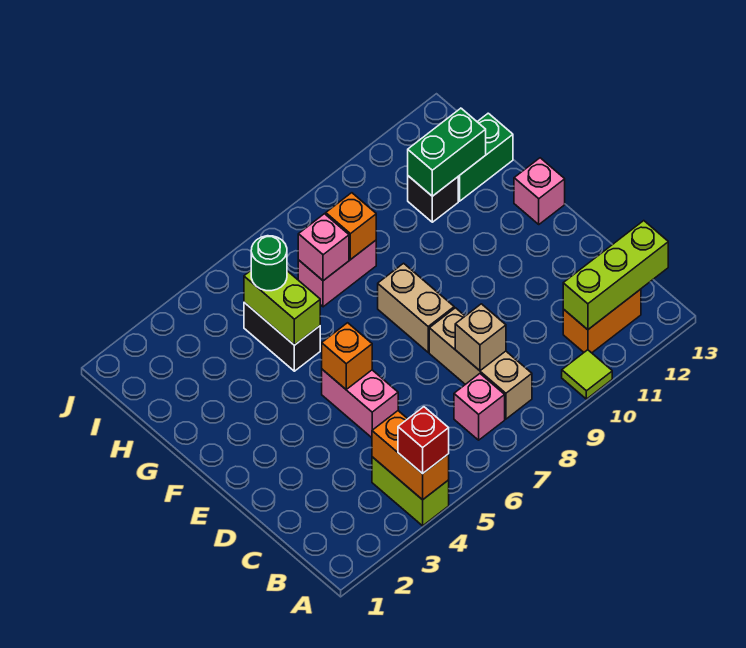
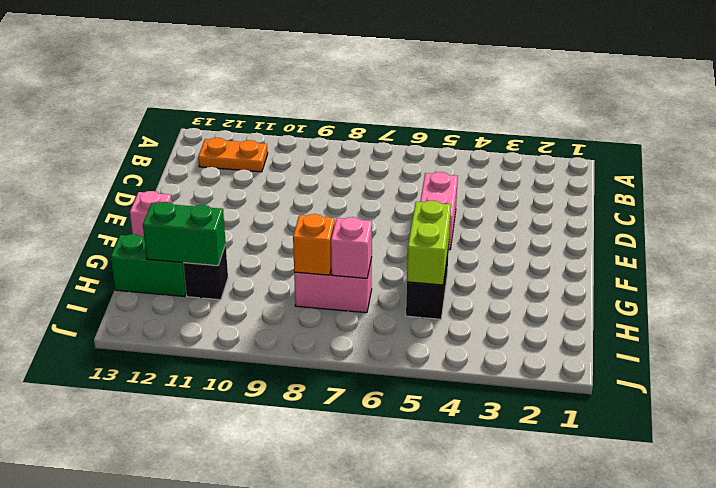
orange 1x2 plate [198,138,268,172] -> orange 1x2 brick [563,289,641,353]
none -> lime 1x2 brick [372,457,449,526]
none -> lime 1x1 tile [562,350,612,399]
none -> pink 1x1 brick [454,374,505,440]

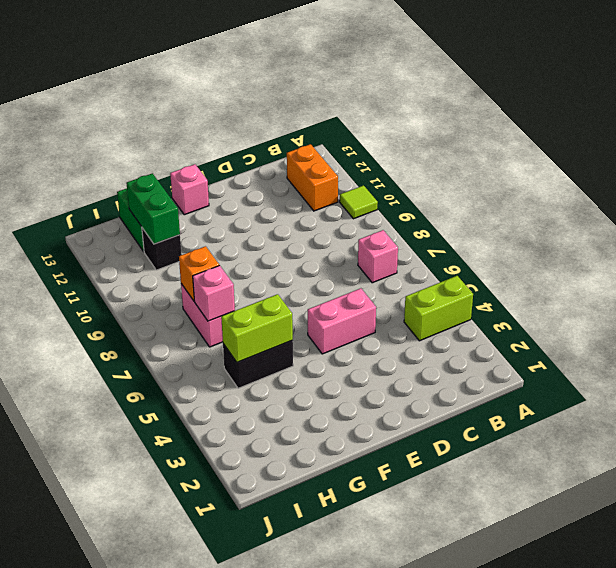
none -> tan 1x3 brick [429,308,532,419]
none -> tan 1x2 brick [378,263,454,352]
none -> orange 1x2 brick [372,411,449,500]

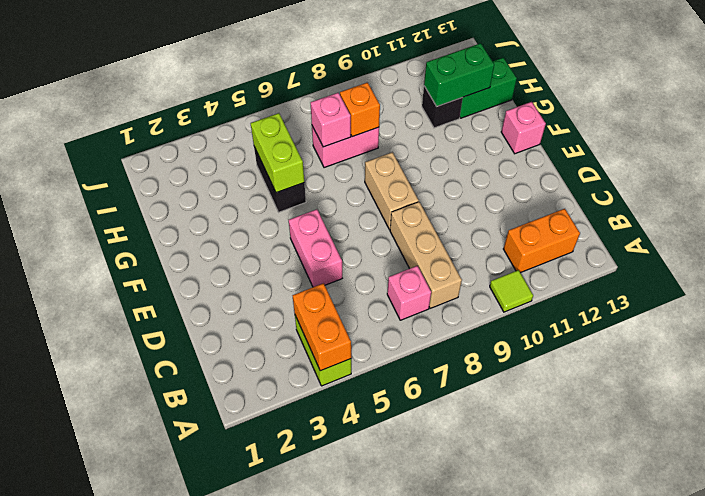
none -> lime 1x3 brick [563,221,668,330]
none -> tan 1x1 brick [455,304,506,371]
none -> orange 1x1 brick [322,323,372,389]

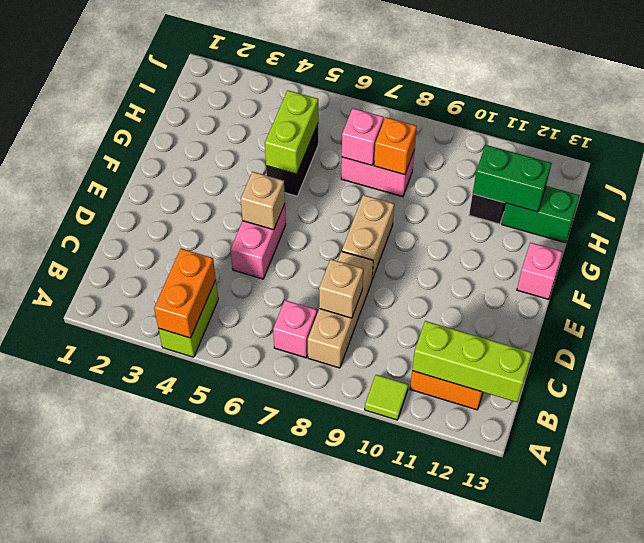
tan 1x1 brick [241,172,285,230] -> orange 1x1 brick [322,323,372,389]
none -> red 1x1 brick [398,407,449,474]
none -> green 1x1 round brick [251,236,287,291]

